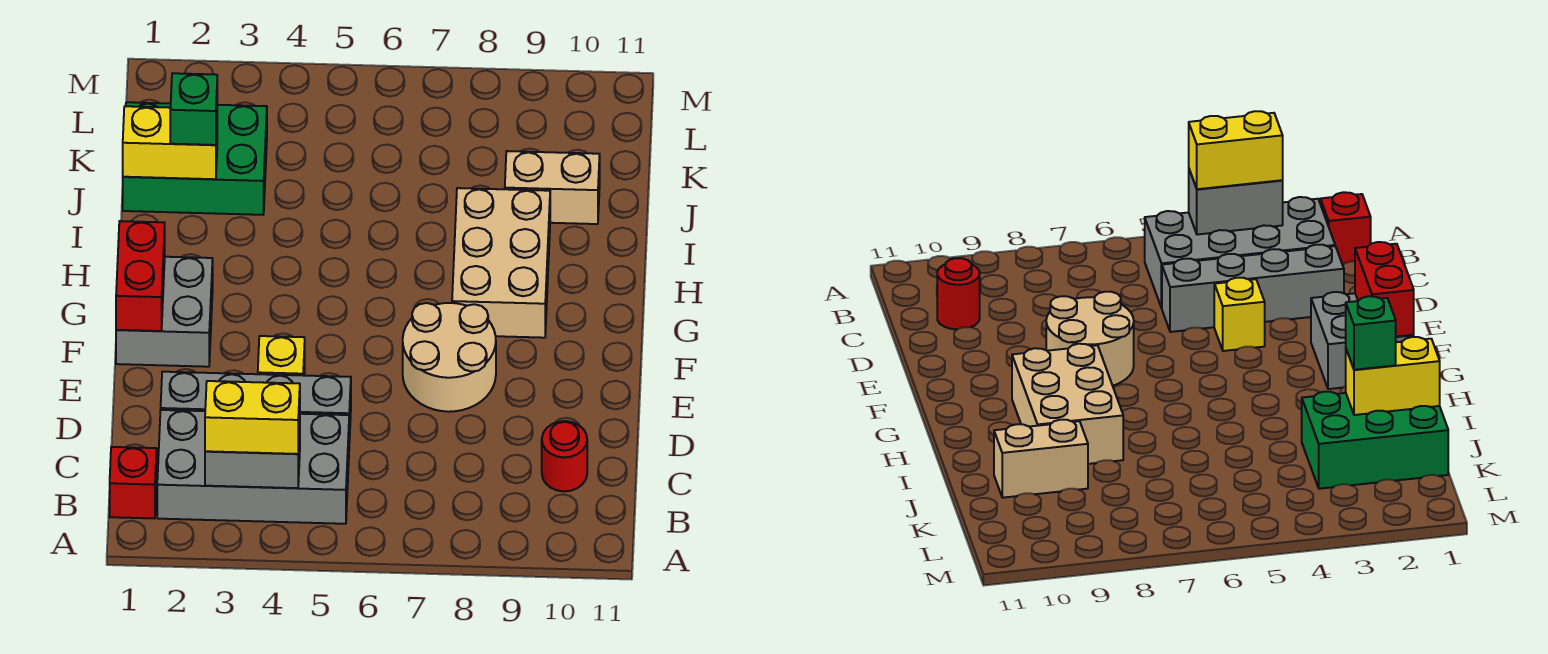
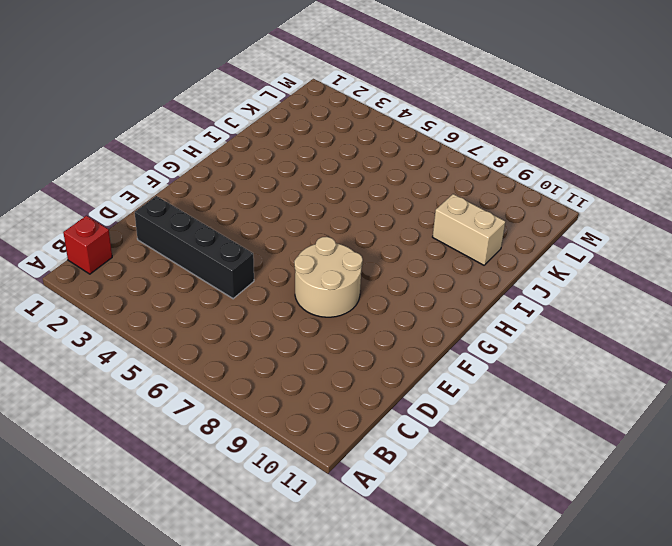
black 1x4 brick [135,196,254,299] -> grey 1x4 brick [161,372,351,443]
none -> grey 2x4 brick [157,410,349,524]
none -> red 1x1 round brick [542,421,587,491]
none -> yellow 1x1 brick [258,336,305,376]

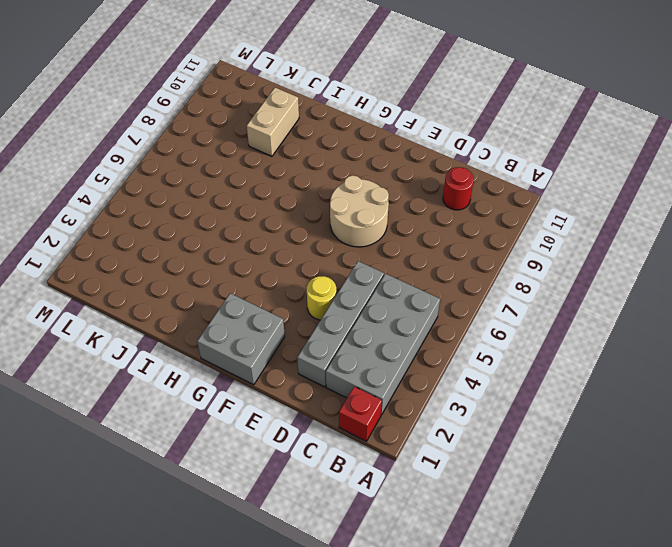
yellow 1x1 round brick [307,276,336,320] -> yellow 1x1 brick [258,336,305,376]
none -> tan 2x3 brick [452,188,550,338]
none -> green 2x3 brick [123,102,267,215]
none -> grey 1x2 brick [205,425,300,488]

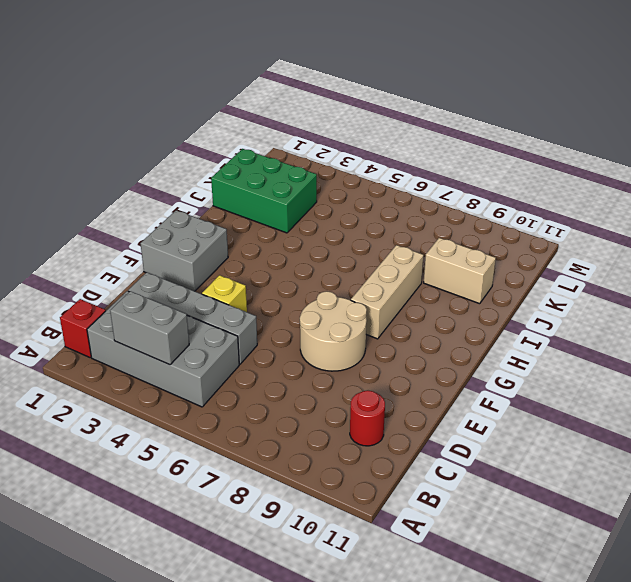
tan 1x3 brick [351,245,424,339] -> tan 2x3 brick [452,188,550,338]
none -> red 1x2 brick [116,221,165,331]
none -> yellow 1x2 brick [123,106,217,179]
none -> yellow 1x2 brick [205,381,300,454]

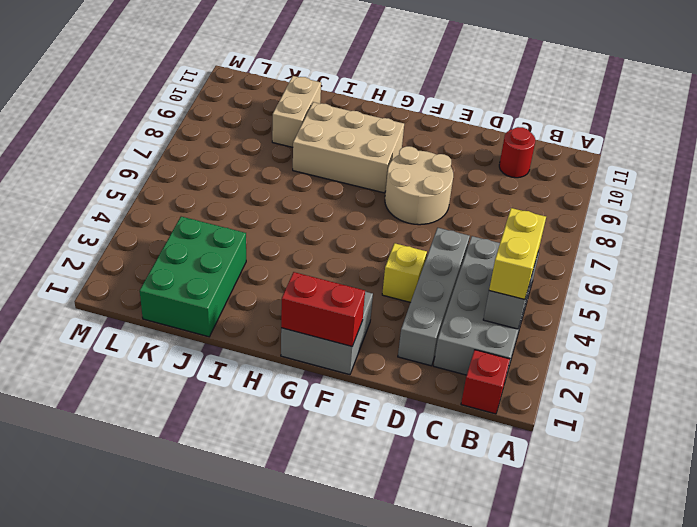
none -> yellow 1x2 brick [123,106,217,179]
none -> green 1x1 brick [170,73,217,145]

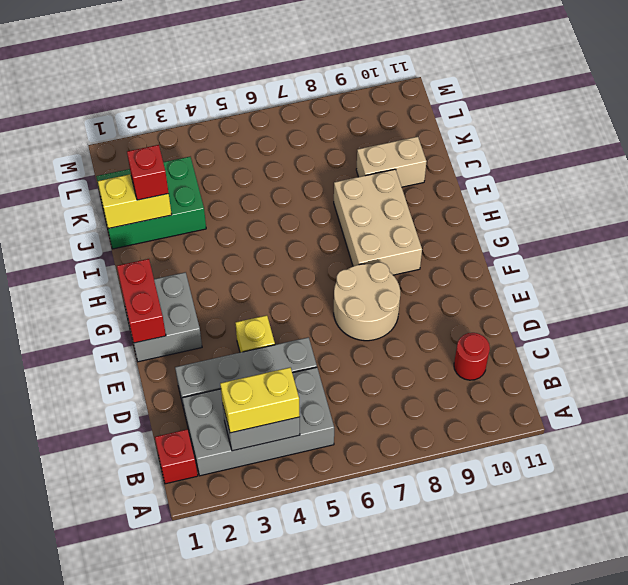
red 1x1 brick [127,145,169,200] -> green 1x1 brick [170,73,217,145]

